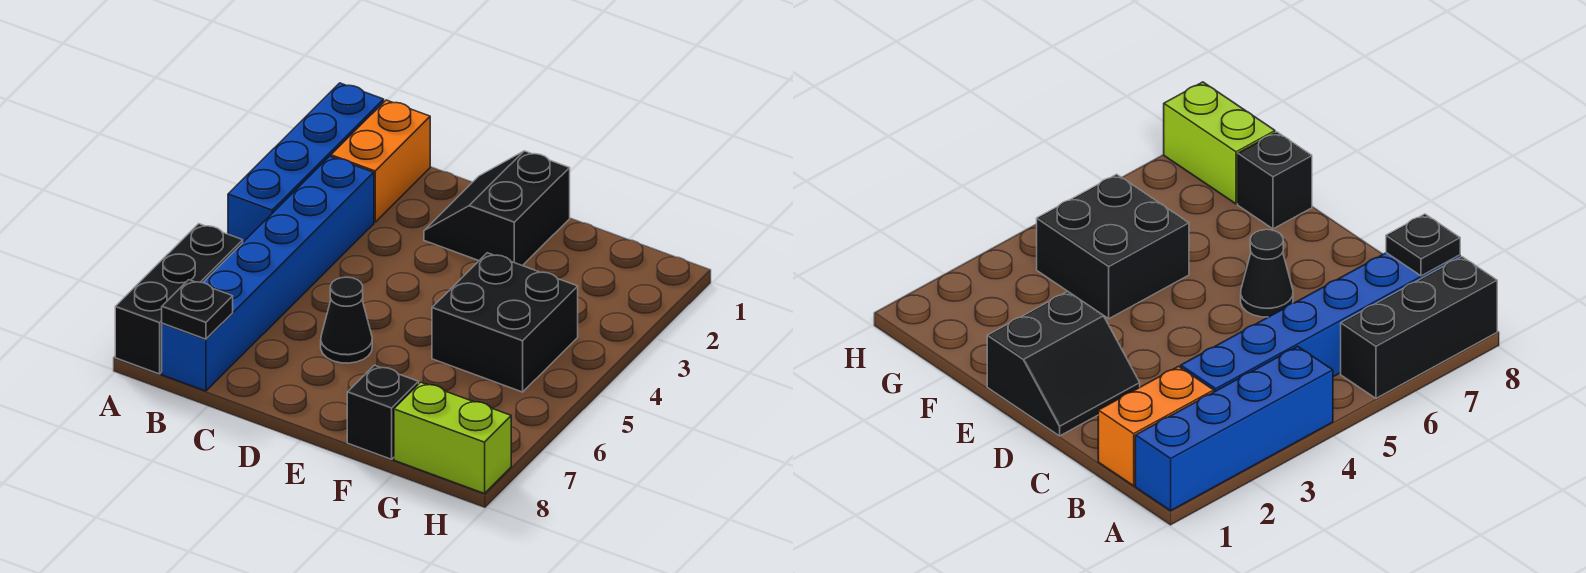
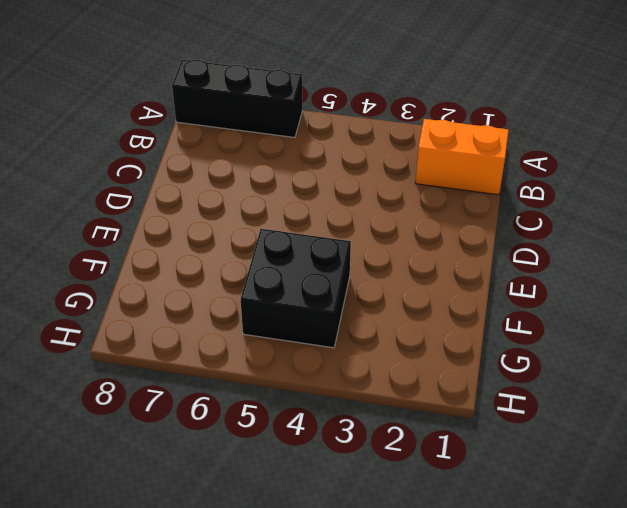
none -> blue 1x4 brick [228,83,384,242]
none -> blue 1x6 brick [162,156,374,391]

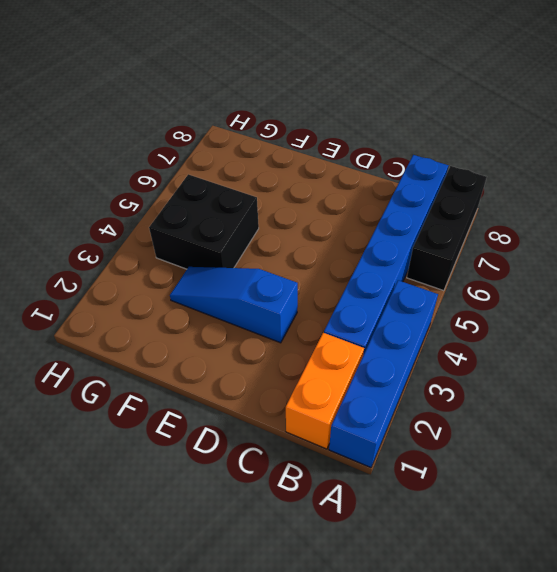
blue 1x3 slope [170,267,298,343] -> none
none -> black 2x2 slope [424,151,570,266]
none -> black 1x1 cone [321,277,372,363]

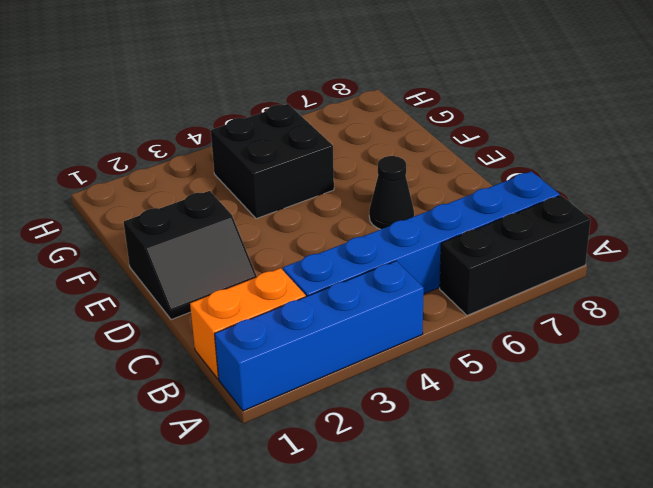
none -> black 1x1 brick [347,365,419,459]
none -> lime 1x2 brick [394,382,511,494]

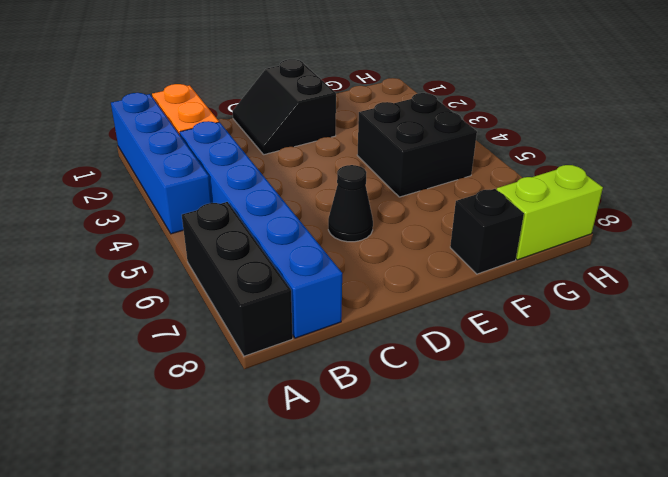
none -> black 1x1 plate [162,280,233,339]

